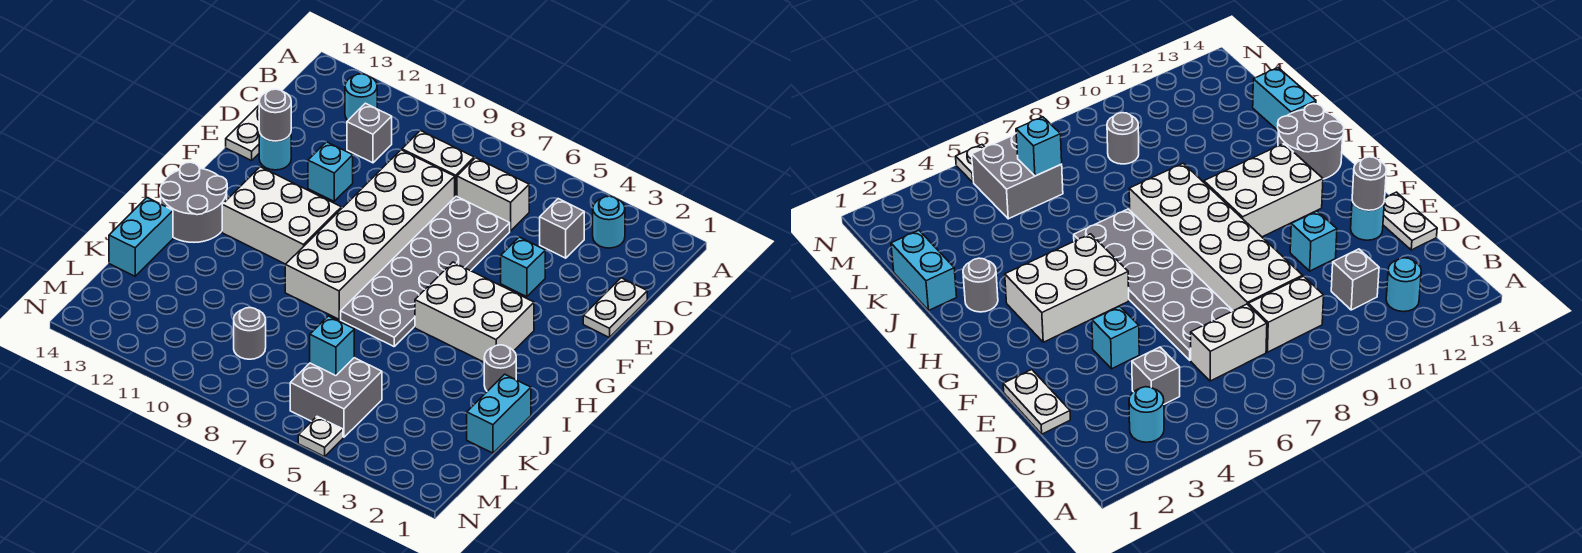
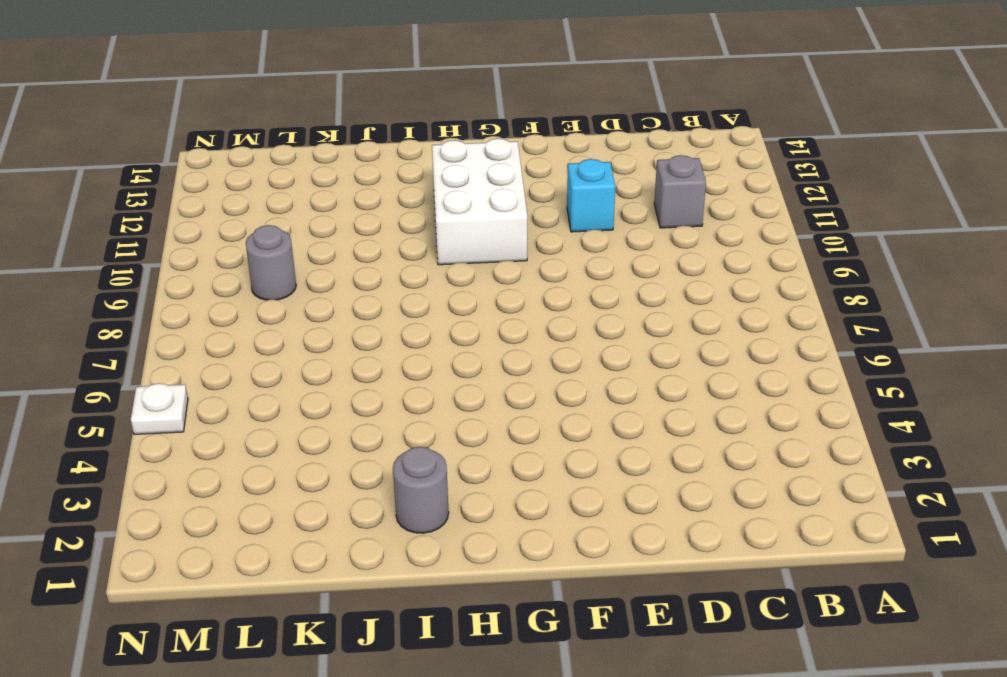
none -> cyan 1x1 round brick [593,196,625,248]
none -> cyan 1x1 round brick [345,74,377,120]
none -> grey 1x1 brick [540,199,584,258]

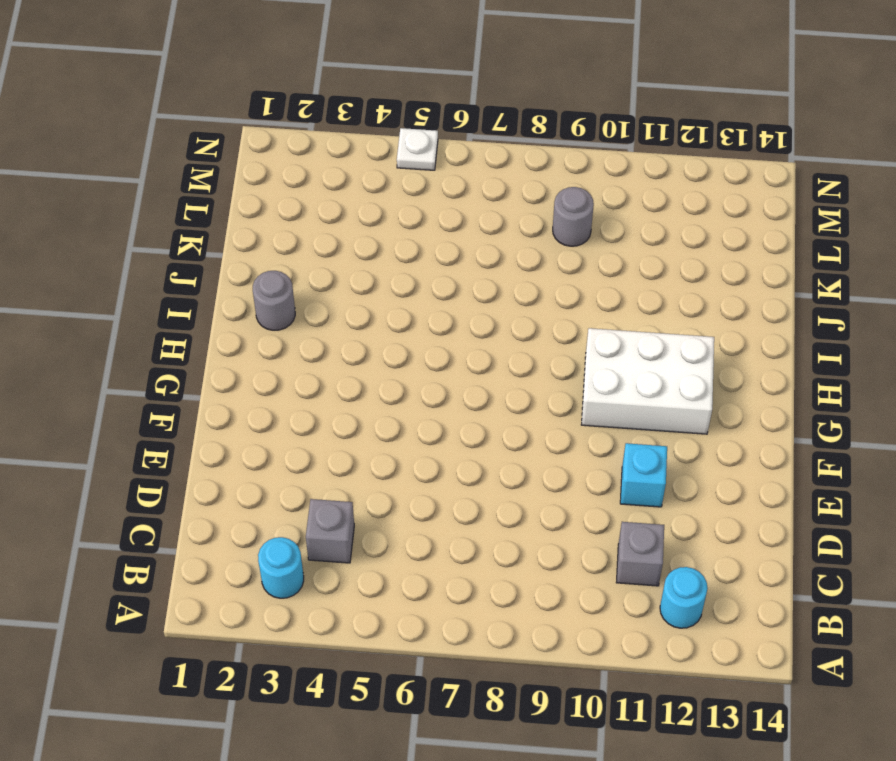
none -> white 1x2 brick [457,158,529,231]
none -> white 1x2 brick [402,131,474,197]
none -> white 1x2 plate [583,278,647,338]

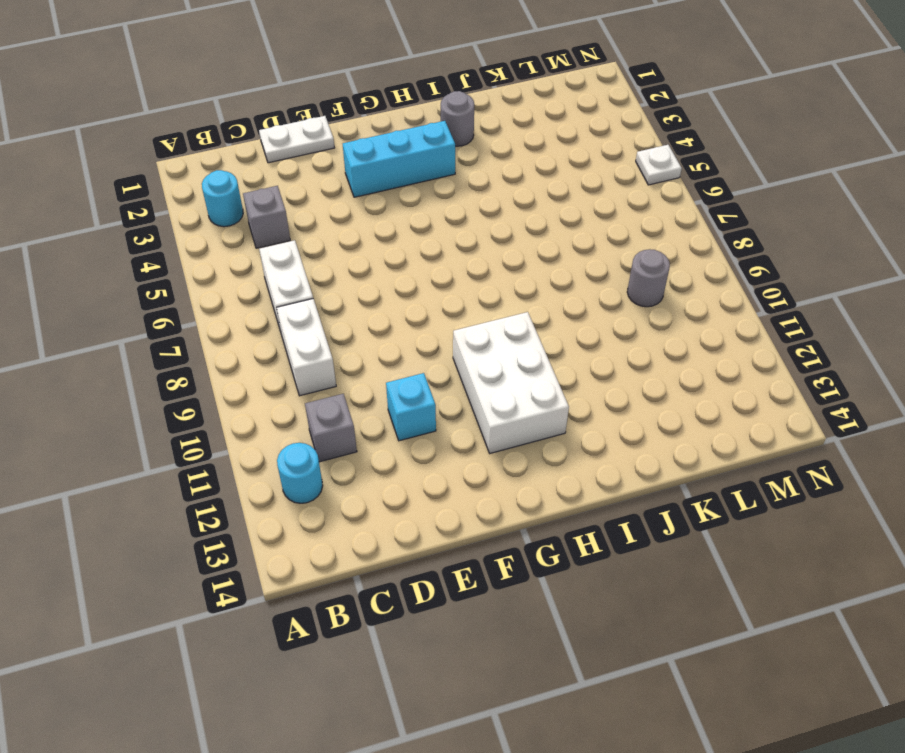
cyan 1x3 brick [343,121,455,197] -> white 2x3 brick [415,262,534,362]
none -> grey 2x6 plate [341,196,510,346]
none -> white 2x6 brick [285,150,455,319]
none -> white 1x2 plate [226,106,259,161]

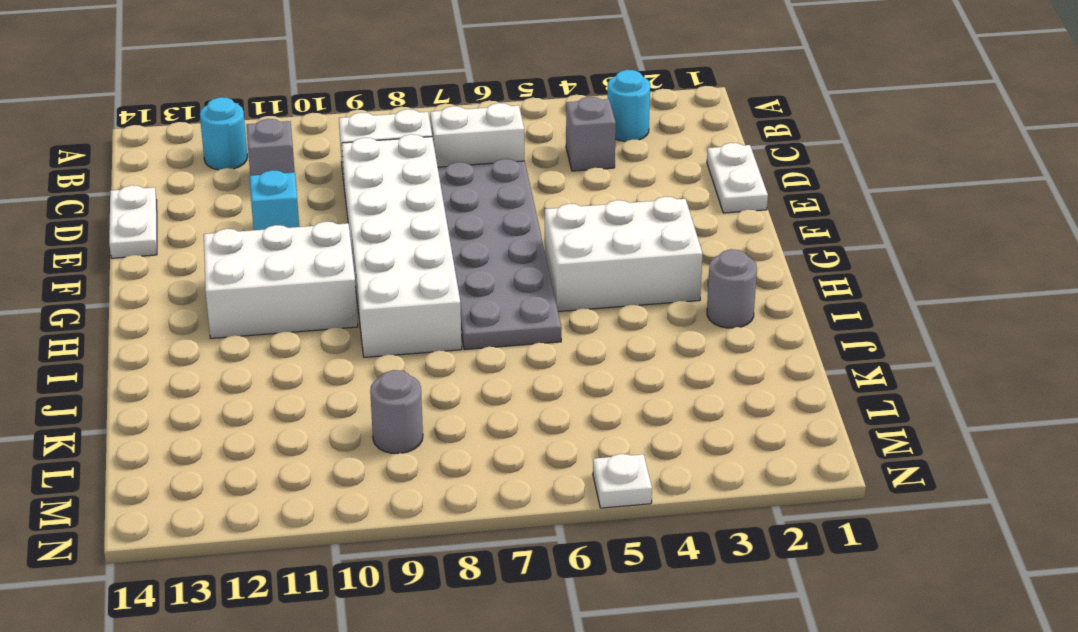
none -> cyan 1x1 brick [501,237,545,297]
none -> cyan 1x1 round brick [259,131,291,170]
none -> grey 2x2 round brick [160,162,227,242]

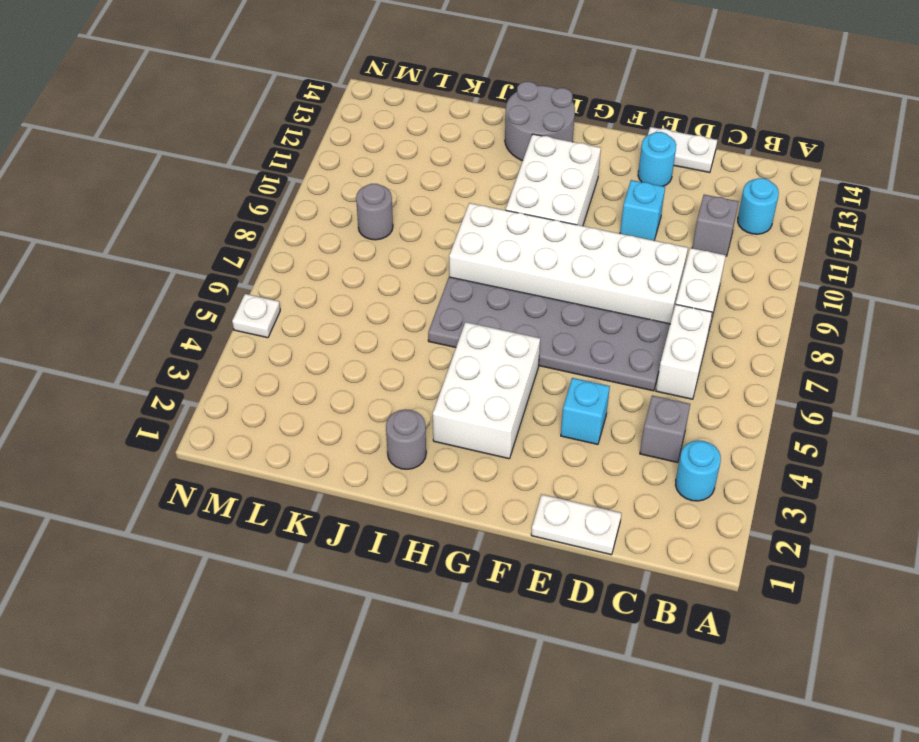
none -> cyan 1x2 brick [467,374,531,453]
none -> cyan 1x2 brick [109,198,173,276]
none -> grey 2x2 brick [290,358,382,437]

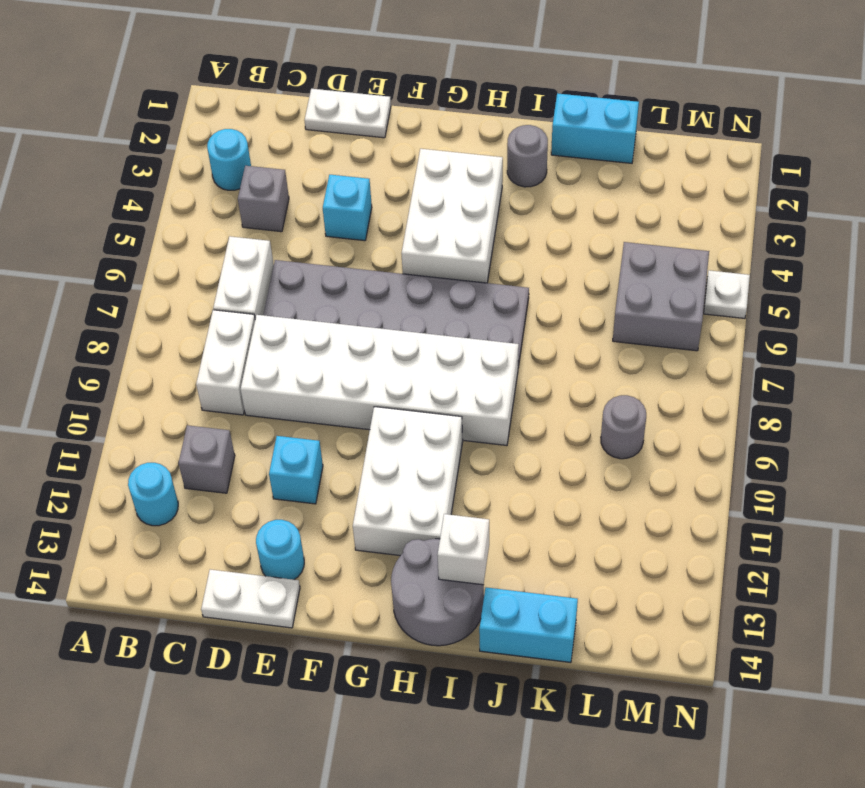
white 1x1 brick [437,514,489,585] -> none
none -> grey 1x1 round brick [259,89,291,141]
none -> cyan 1x1 brick [310,316,354,376]

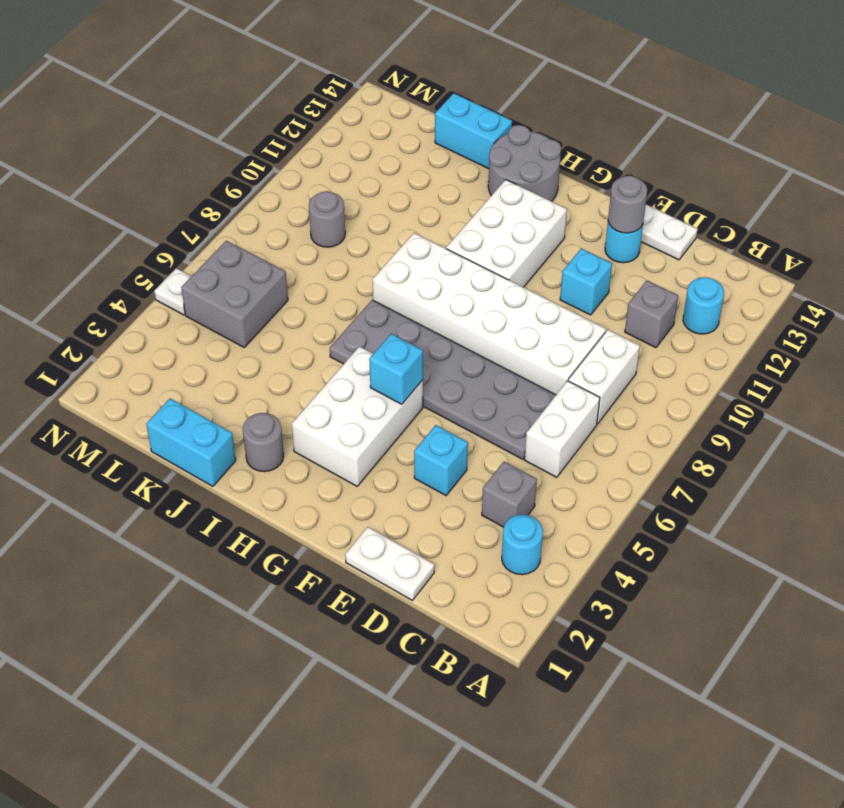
cyan 1x1 brick [369,334,423,404] -> cyan 1x1 brick moved to [310,316,354,376]

